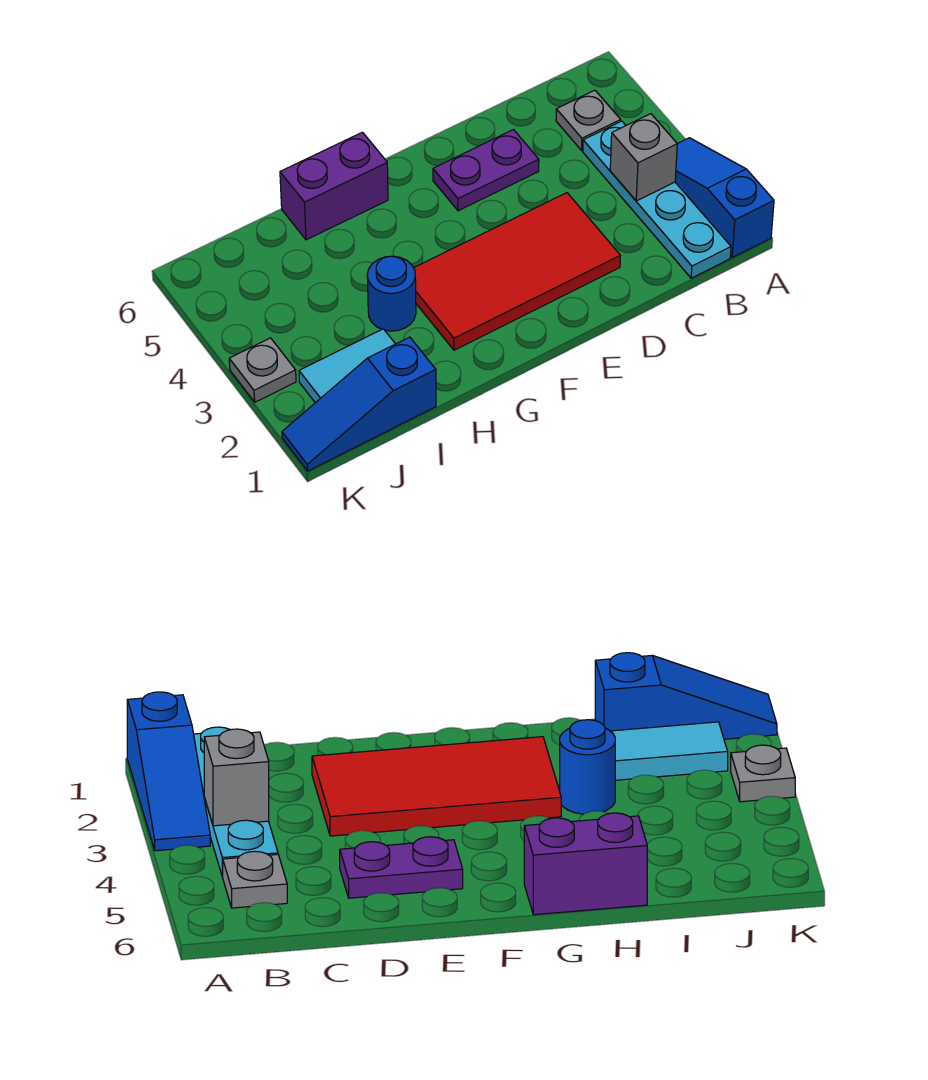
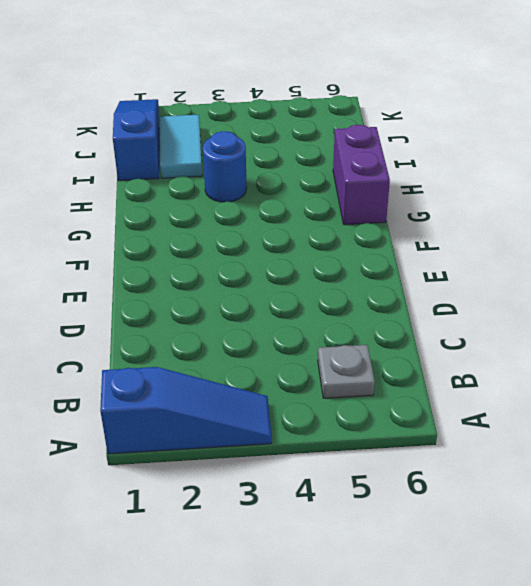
none -> cyan 1x4 plate [583,121,731,278]
none -> red 2x4 tile [414,193,620,350]

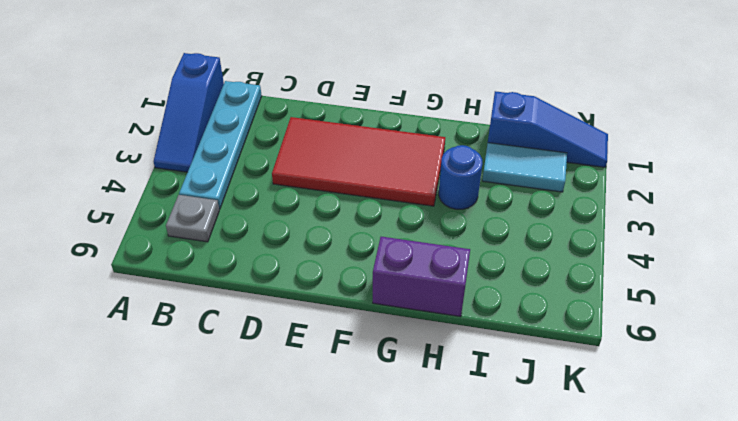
none -> purple 1x2 plate [433,130,539,211]
none -> grey 1x1 plate [229,338,296,402]

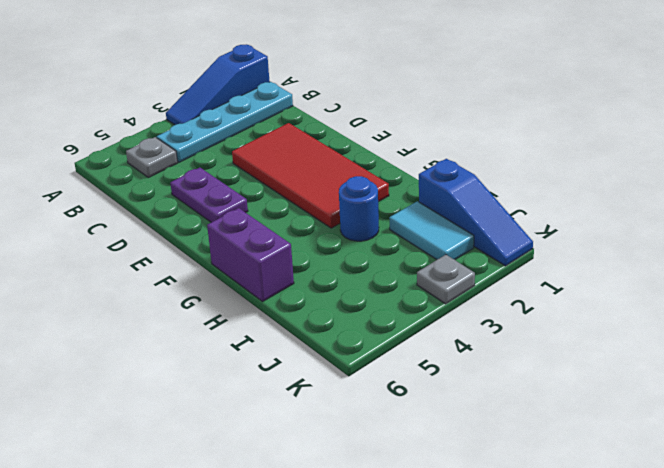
none -> grey 1x1 brick [610,114,677,201]

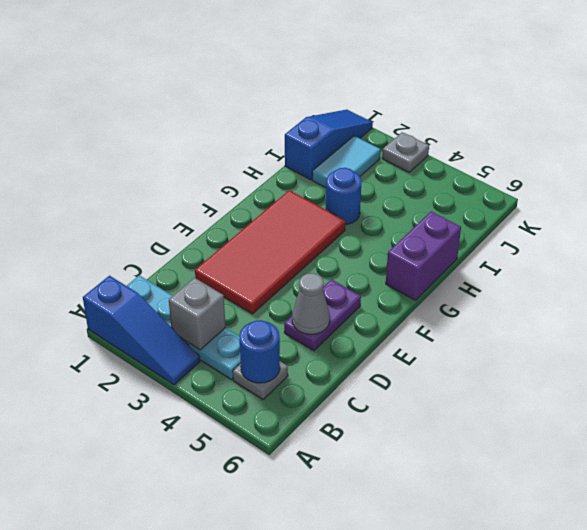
blue 1x1 round brick [239,320,280,383] -> none
grey 1x1 cone [292,273,330,335] -> none

